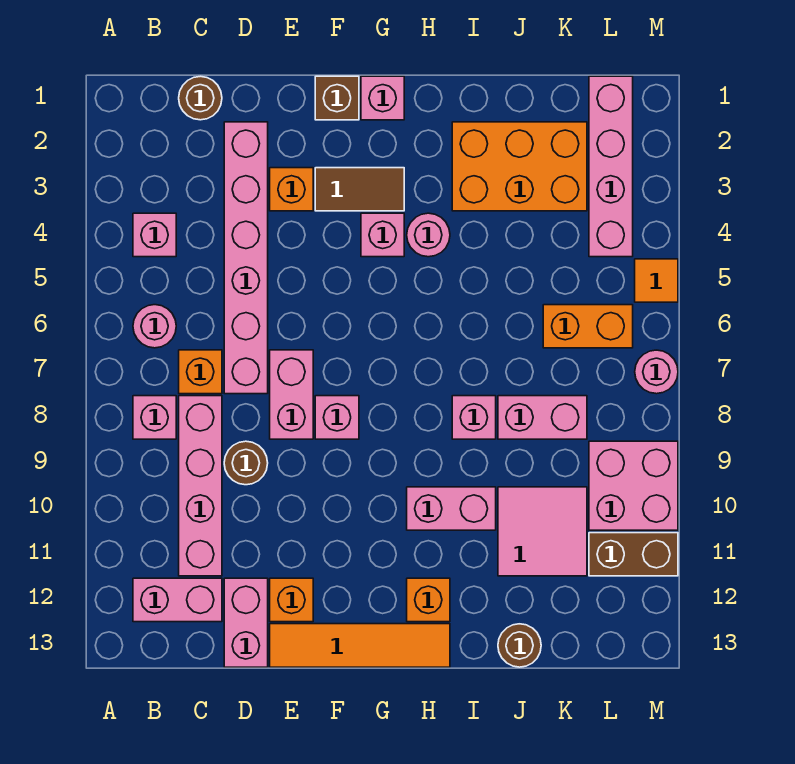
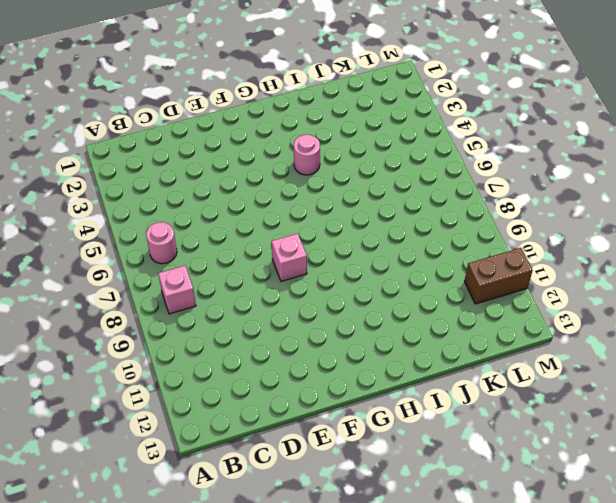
none -> pink 1x1 brick [133,213,176,257]
none -> pink 1x2 brick [133,578,222,622]
none -> brown 1x1 round brick [179,76,222,120]
none -> orange 1x1 brick [179,350,222,394]

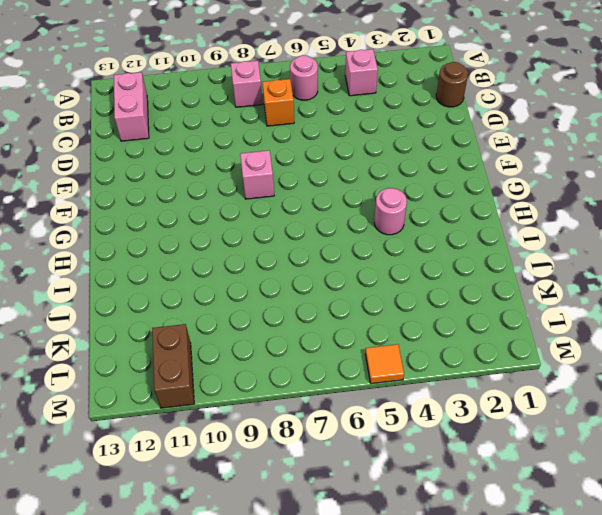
none -> pink 1x4 brick [179,396,222,576]
none -> pink 1x6 brick [224,122,268,394]
none -> brown 1x1 round brick [224,441,268,485]
none -> pink 1x2 brick [224,578,268,667]

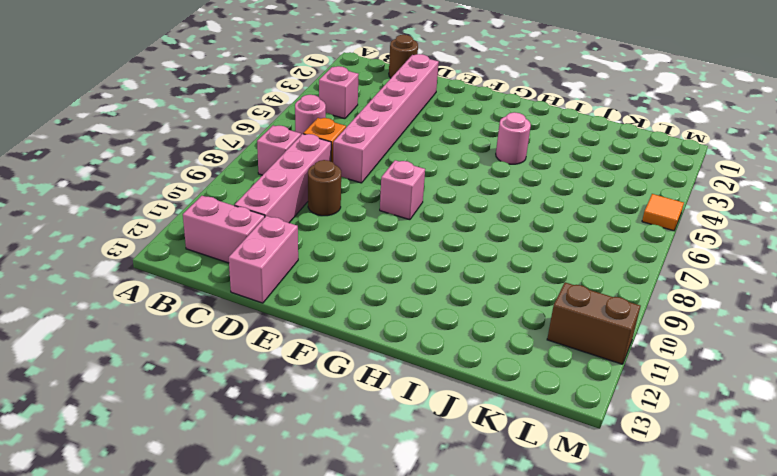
none -> orange 1x1 brick [270,168,313,211]
none -> pink 1x2 brick [270,350,313,439]
none -> orange 1x1 brick [270,578,313,622]
none -> orange 1x4 tile [270,624,450,667]

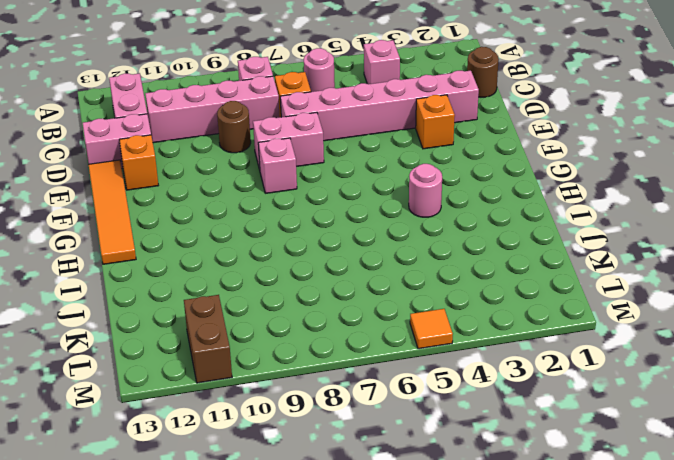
none -> brown 1x1 brick [315,76,359,120]
none -> brown 1x2 tile [315,168,404,211]
none -> pink 1x1 brick [361,76,404,120]
none -> pink 1x1 brick [361,213,404,257]

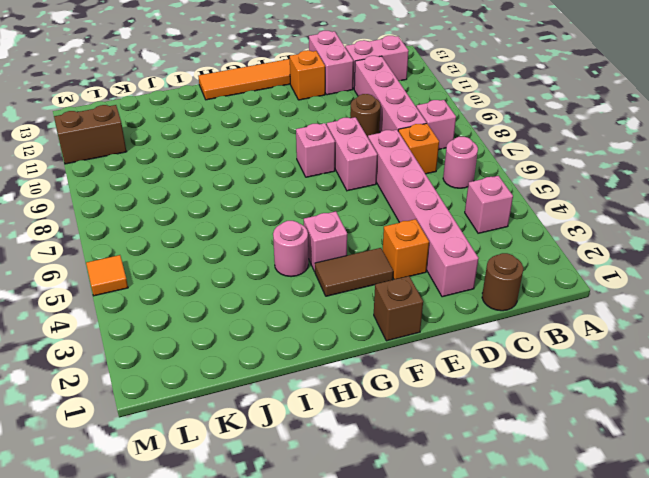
none -> pink 1x1 brick [361,76,404,120]
none -> pink 1x2 brick [407,487,496,530]
none -> orange 1x1 brick [407,578,450,622]
none -> orange 2x3 brick [452,122,587,211]

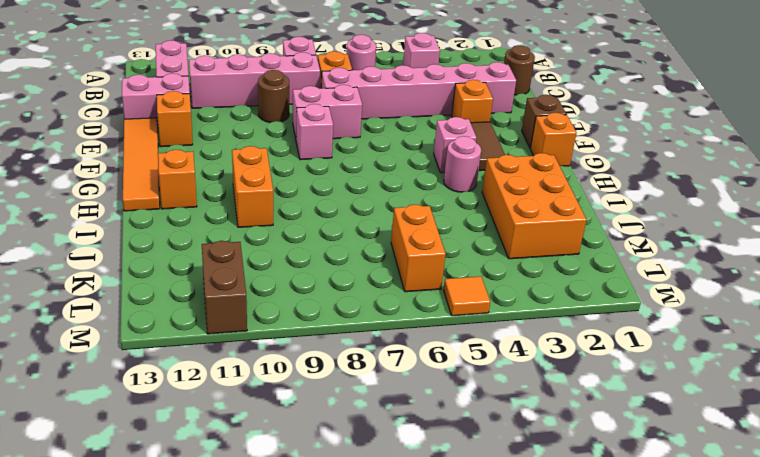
orange 1x1 brick [530,113,576,166] -> pink 1x1 brick [361,76,404,120]
orange 1x2 brick [232,146,273,227] -> pink 1x2 brick [407,487,496,530]
none -> pink 1x1 brick [452,396,496,439]
none -> pink 1x2 brick [498,396,587,439]
none -> pink 2x2 tile [498,487,587,576]
none -> brown 1x1 round brick [498,624,541,667]

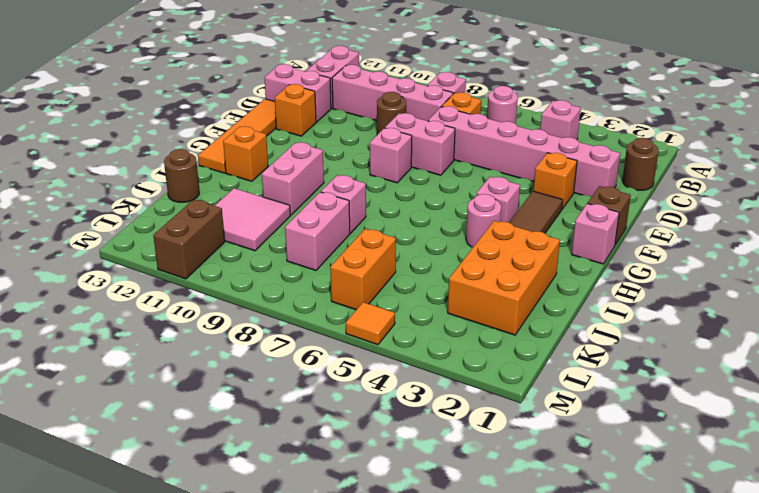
none -> pink 1x4 brick [589,76,633,257]
none -> pink 2x2 brick [589,441,678,530]
none -> pink 1x1 round brick [635,350,678,394]

